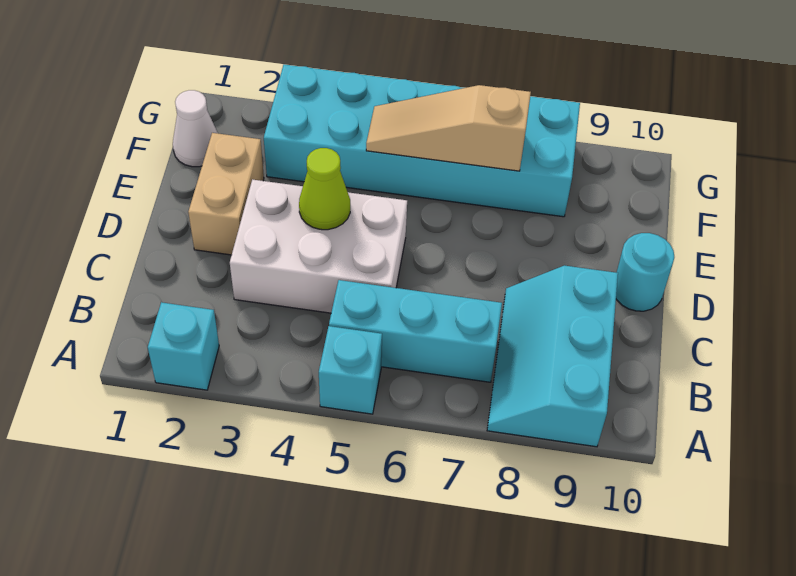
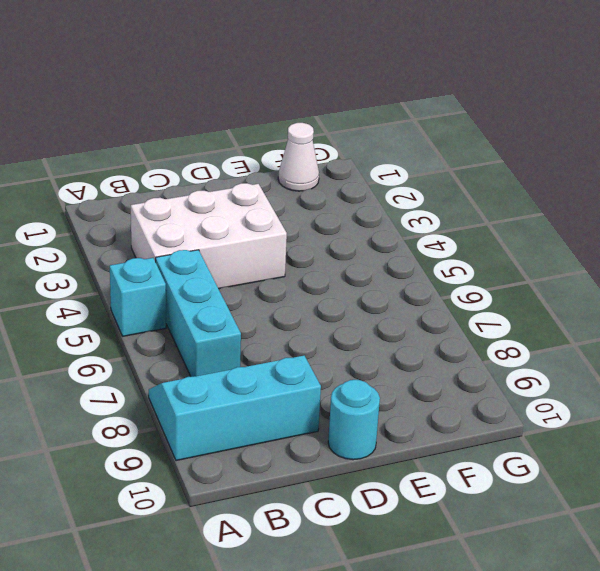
white 2x3 brick [131,183,287,289] -> white 2x3 brick turned to [230,179,407,313]
none -> cyan 1x1 brick [148,302,219,390]
none -> tan 1x2 brick [188,133,264,255]

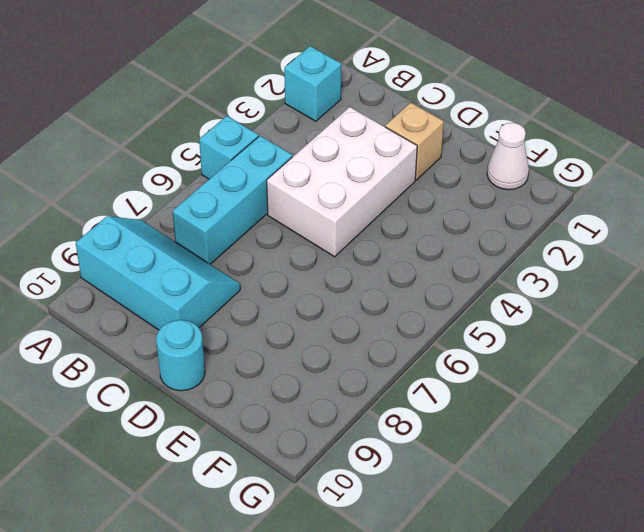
tan 1x1 brick [385,103,444,180] -> tan 1x2 brick [188,133,264,255]
none -> cyan 2x6 brick [264,64,580,217]
none -> lime 1x1 cone [299,148,350,230]

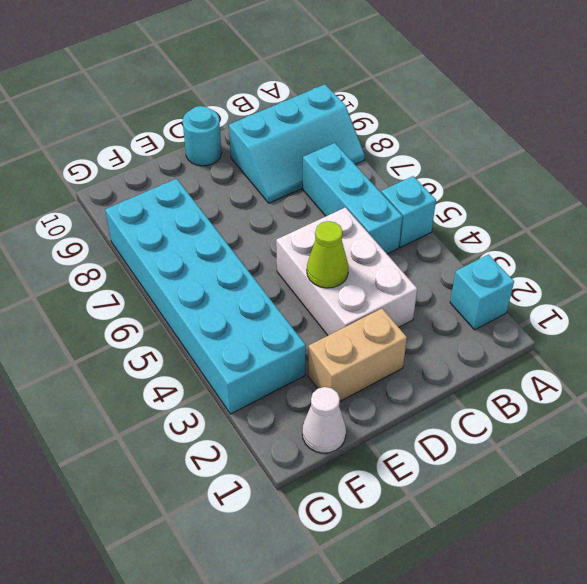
none -> tan 1x3 slope [366,85,531,171]

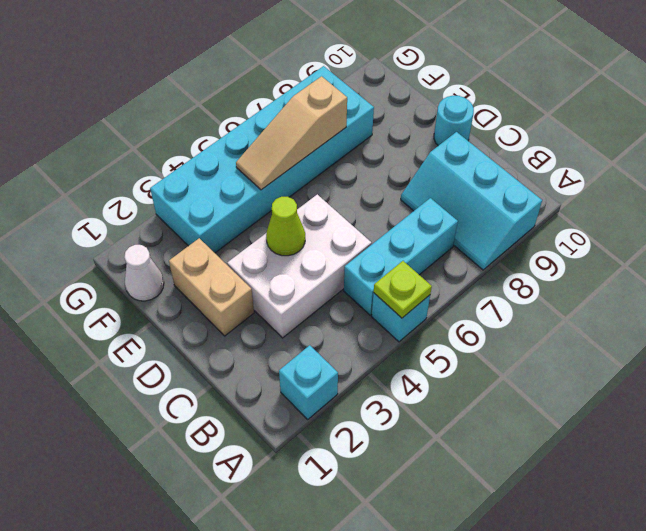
lime 1x1 plate [374,261,432,318] -> none

